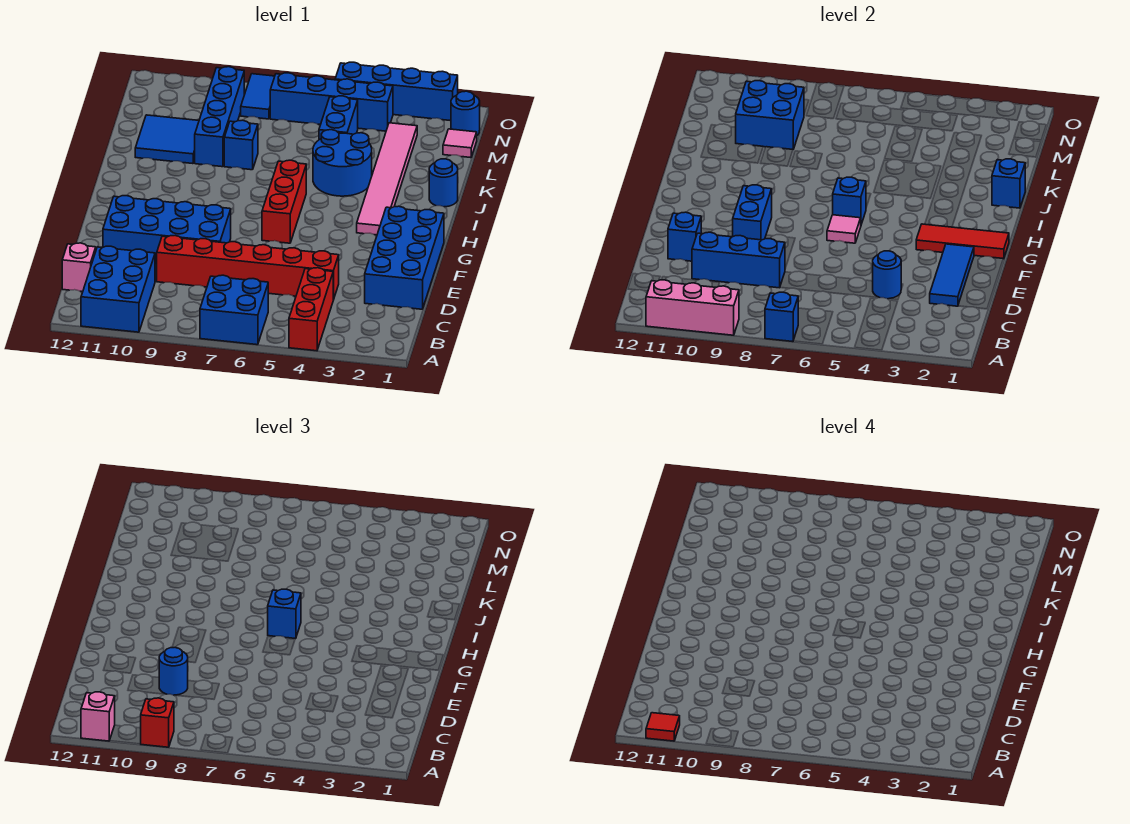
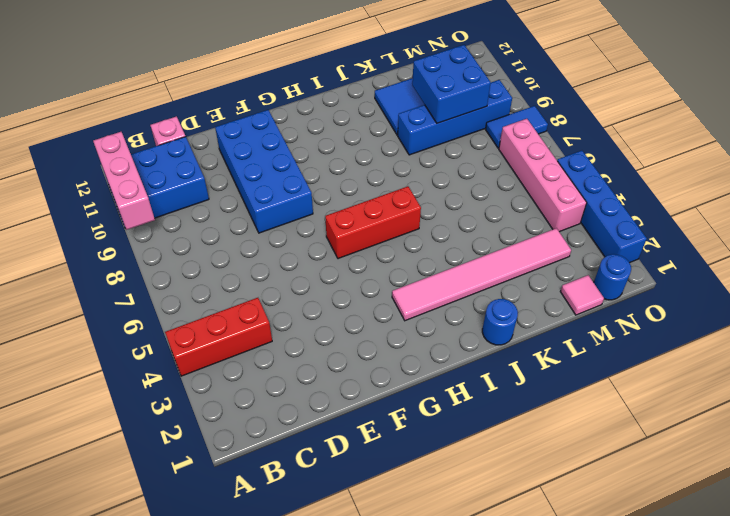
pink 1x4 brick [499,119,587,232] -> blue 1x4 brick [270,73,393,131]
none -> blue 2x2 brick [200,275,268,345]
none -> blue 2x4 brick [365,206,444,309]
none -> red 1x6 brick [157,236,339,300]
none -> blue 2x2 round brick [313,130,372,196]

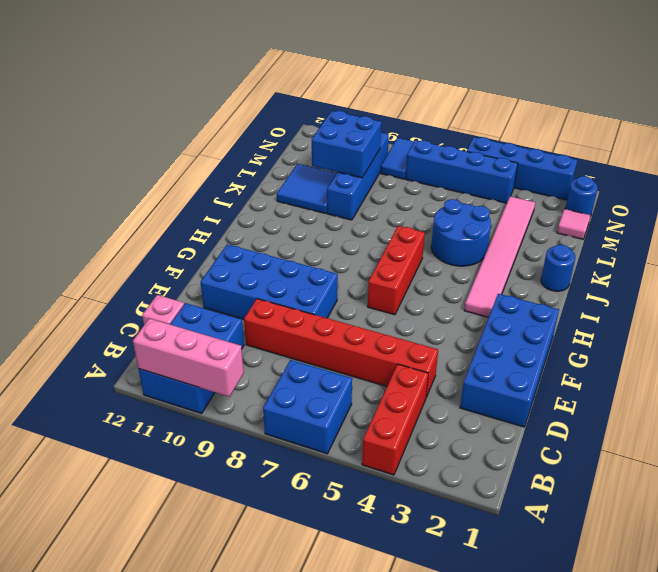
none -> blue 1x1 brick [224,120,258,170]
none -> blue 1x2 brick [319,96,358,140]
none -> blue 1x1 brick [765,292,798,342]
none -> blue 1x3 tile [930,244,974,306]

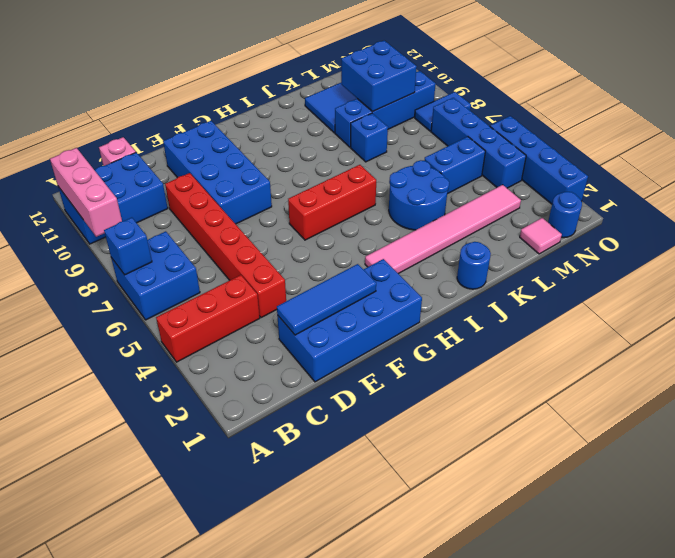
none -> blue 1x1 round brick [873,251,901,299]
none -> blue 1x3 brick [692,232,785,288]
none -> blue 1x1 brick [668,212,701,261]
none -> blue 1x2 brick [733,185,772,240]

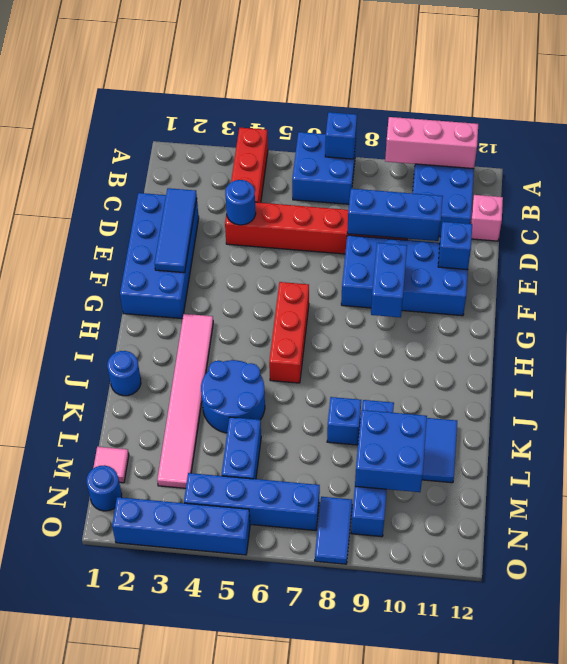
none -> red 1x3 tile [916,224,1009,259]
none -> pink 1x1 tile [827,215,861,243]
none -> blue 1x1 brick [833,177,866,224]
none -> blue 1x1 brick [992,159,1025,208]

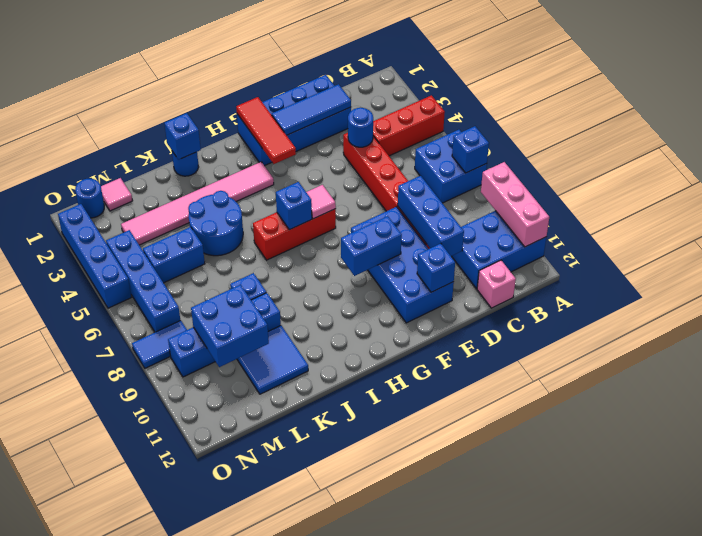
none -> red 1x1 brick [141,698,174,747]
none -> pink 1x1 brick [81,692,115,741]
none -> blue 1x1 round brick [159,648,188,695]
none -> blue 1x1 brick [268,589,301,639]

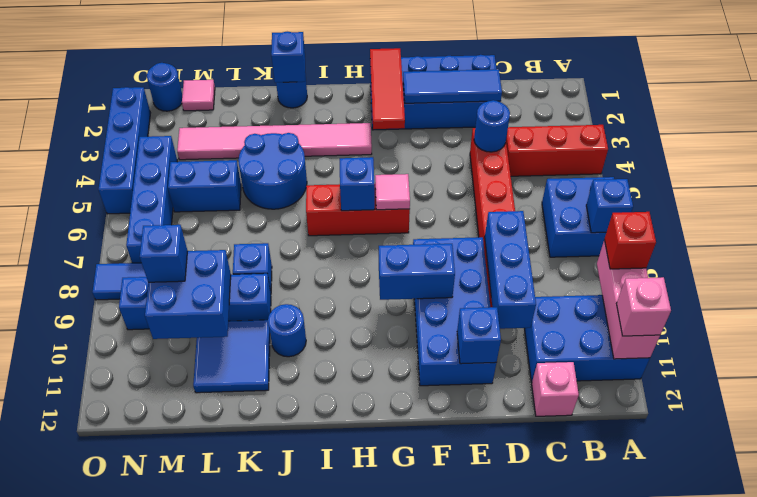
blue 1x1 round brick [268,304,306,357] -> blue 1x1 round brick moved to [159,648,188,695]
blue 1x1 brick [140,225,187,282] -> blue 1x1 brick moved to [268,589,301,639]
none -> red 1x1 tile [646,713,680,741]

